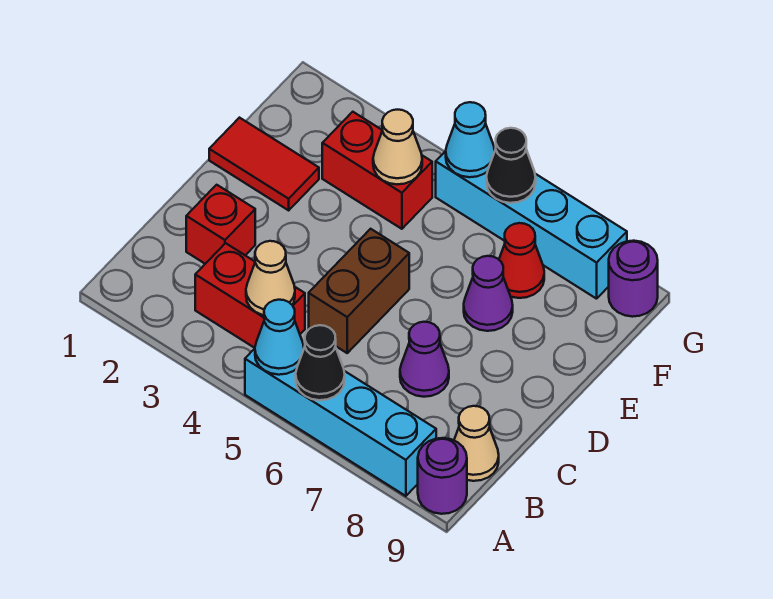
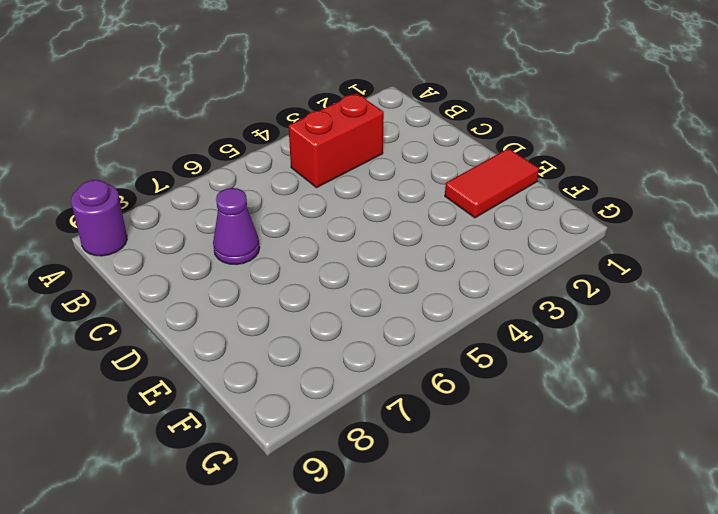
none -> cyan 1x4 brick [245,345,436,496]
none -> tan 1x1 cone [454,406,499,481]
none -> red 1x1 brick [186,185,255,264]

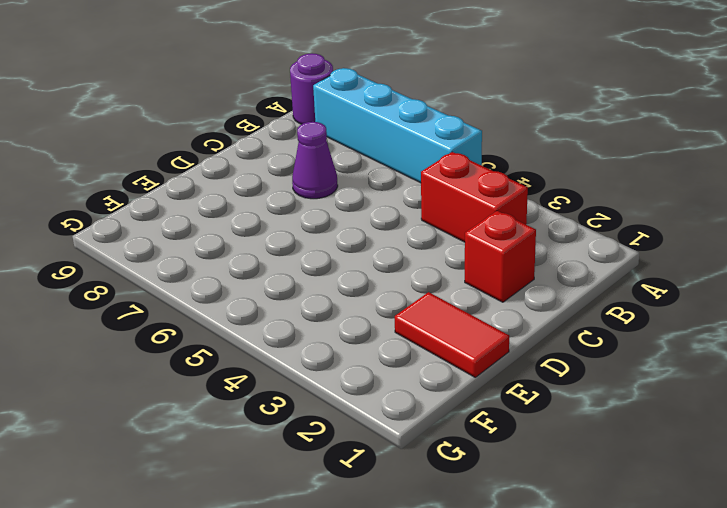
none -> tan 1x1 cone [454,406,499,481]
none -> brown 1x2 brick [309,229,409,353]
none -> purple 1x1 cone [464,256,513,331]

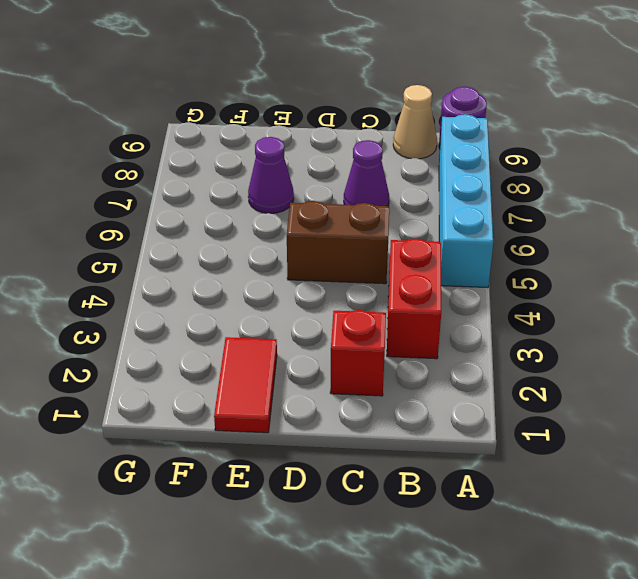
none -> red 1x2 brick [322,112,432,229]
none -> red 1x1 cone [499,223,544,298]
none -> cyan 1x4 brick [436,148,627,299]

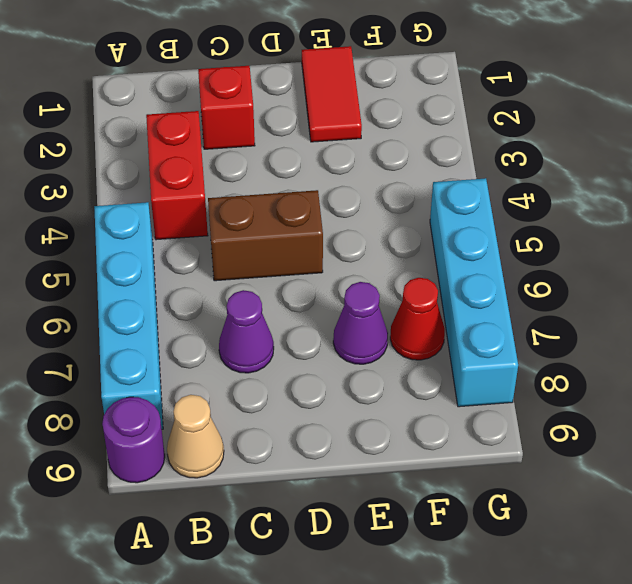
none -> red 1x2 brick [322,112,432,229]
none -> purple 1x1 round brick [609,241,658,317]
none -> cyan 1x1 cone [255,300,304,375]

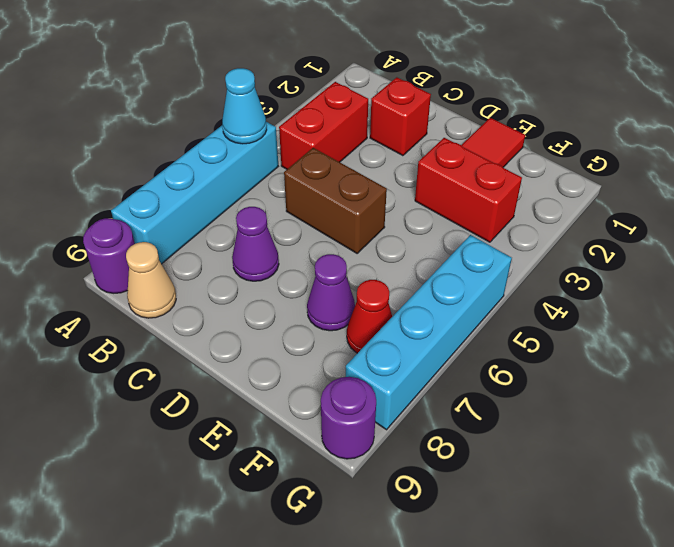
red 1x2 brick [415,138,522,242] -> red 1x2 brick turned to [322,112,432,229]
none -> black 1x1 cone [296,325,345,400]
none -> tan 1x1 cone [246,241,295,315]
none -> tan 1x1 cone [373,110,422,184]

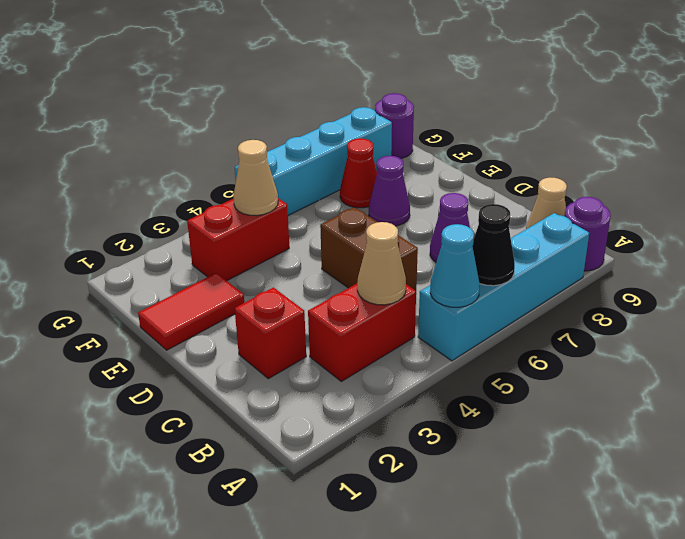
none -> cyan 1x1 cone [446,102,495,177]
none -> black 1x1 cone [486,128,536,203]

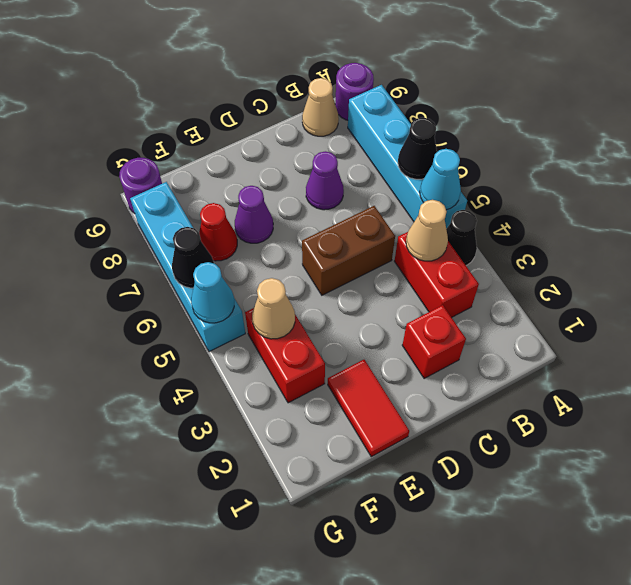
black 1x1 cone [446,210,477,265] -> none

